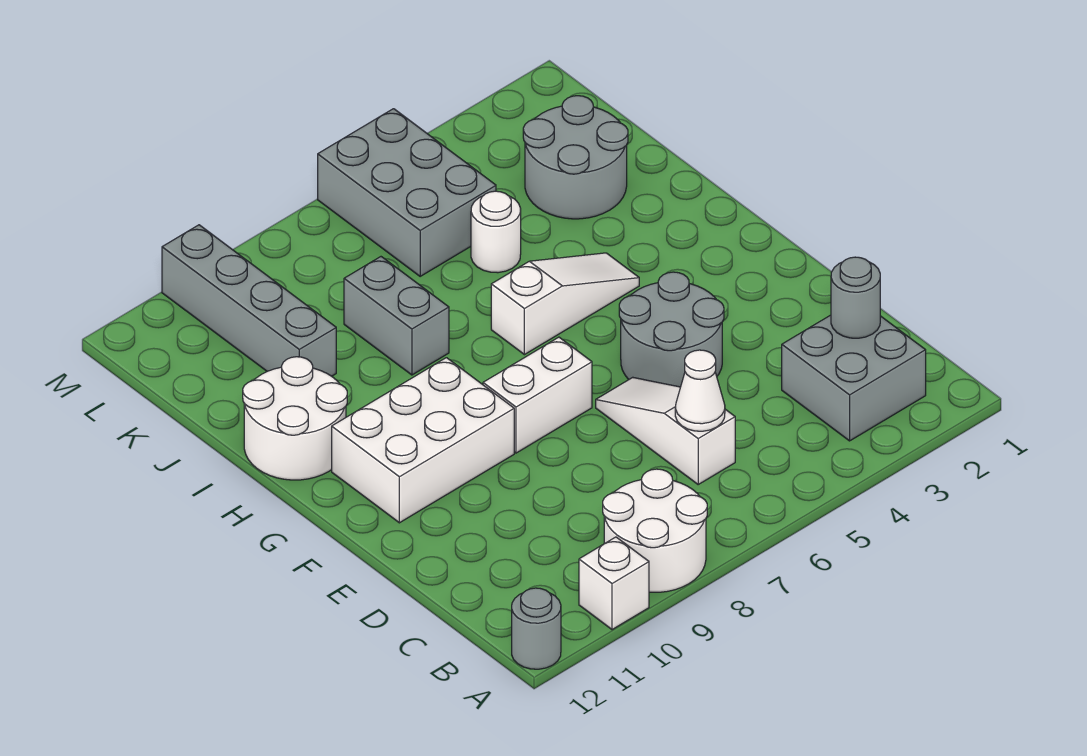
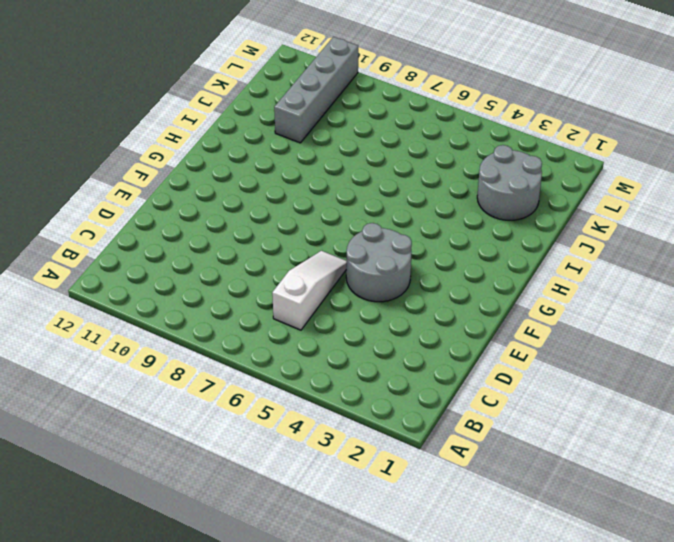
none -> white 2x2 round brick [603,469,707,592]
none -> white 1x1 brick [579,537,649,630]
none -> grey 1x1 round brick [512,588,561,669]

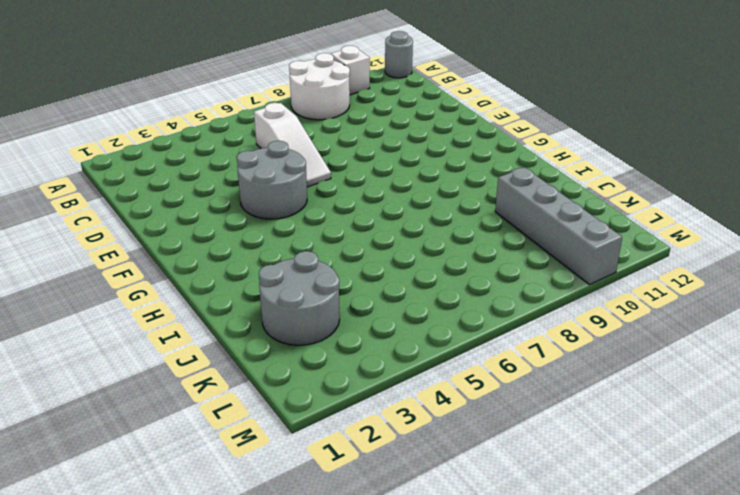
none -> grey 2x2 brick [782,315,926,441]
none -> white 1x2 brick [483,337,592,453]
none -> white 2x3 brick [332,358,514,523]

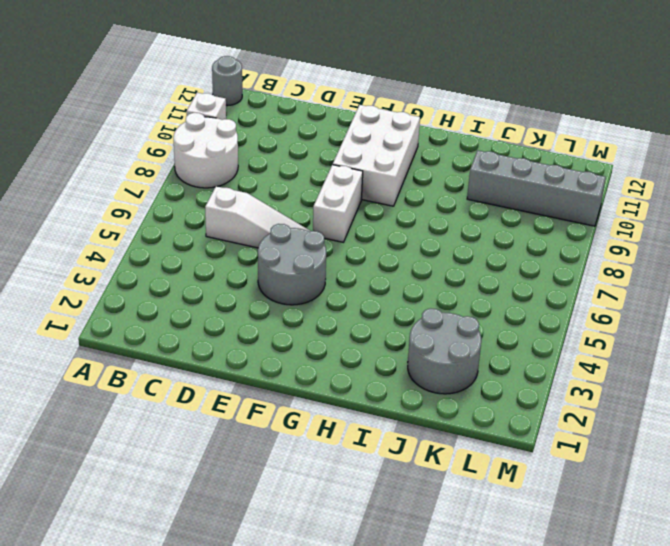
none -> grey 2x2 brick [782,315,926,441]
none -> white 1x3 slope [491,253,639,355]
none -> white 2x2 round brick [243,357,347,480]

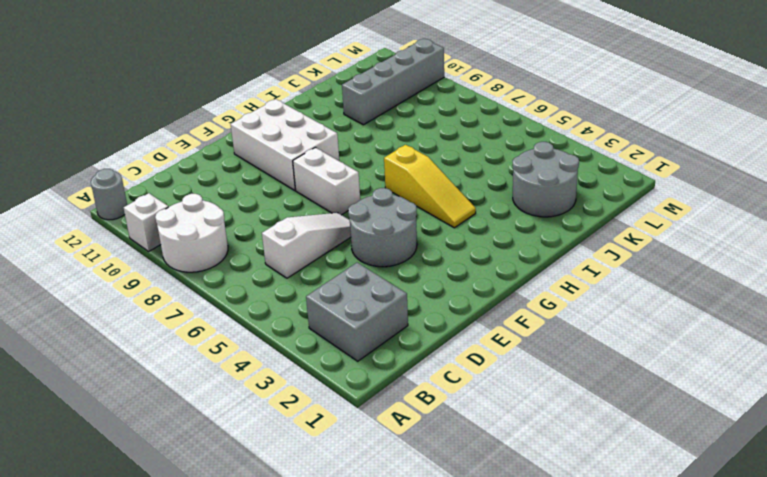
yellow 1x3 slope [384,145,476,228] -> white 1x3 slope [491,253,639,355]
none -> white 2x2 round brick [243,357,347,480]
none -> grey 1x2 brick [344,257,449,375]
none -> white 1x1 round brick [471,191,521,273]

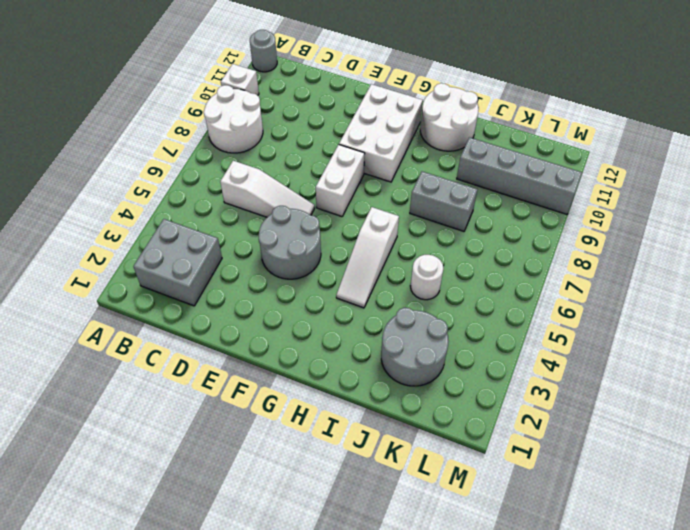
none -> grey 2x3 brick [318,109,496,276]
none -> grey 1x1 round brick [831,257,880,338]
none -> white 1x1 cone [675,350,725,431]

